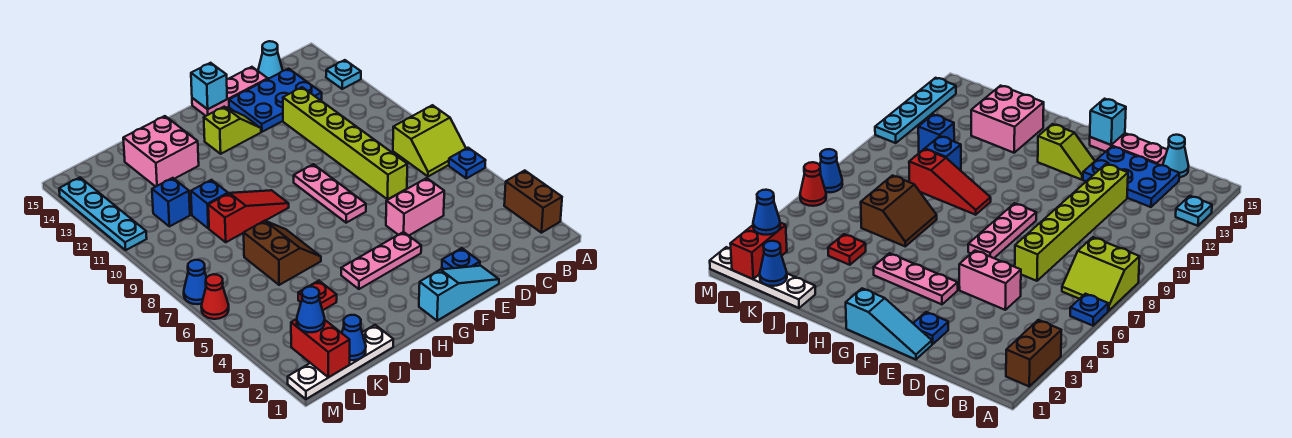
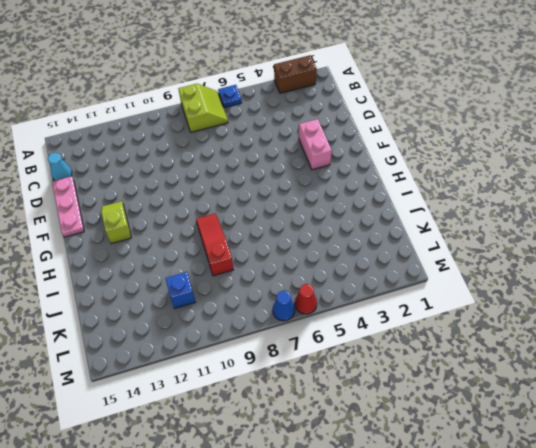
pink 1x2 brick [299,119,332,170] -> pink 1x2 brick moved to [386,178,444,236]
none -> cyan 1x1 plate [326,60,361,89]
none -> blue 2x3 plate [229,69,322,132]
none -> lime 1x6 brick [283,87,407,199]

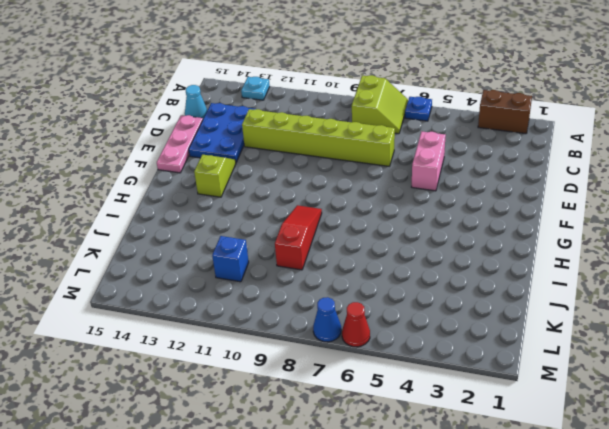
none -> cyan 1x3 slope [419,266,499,321]
none -> blue 1x1 plate [442,248,480,269]
none -> pink 1x3 plate [341,232,421,289]

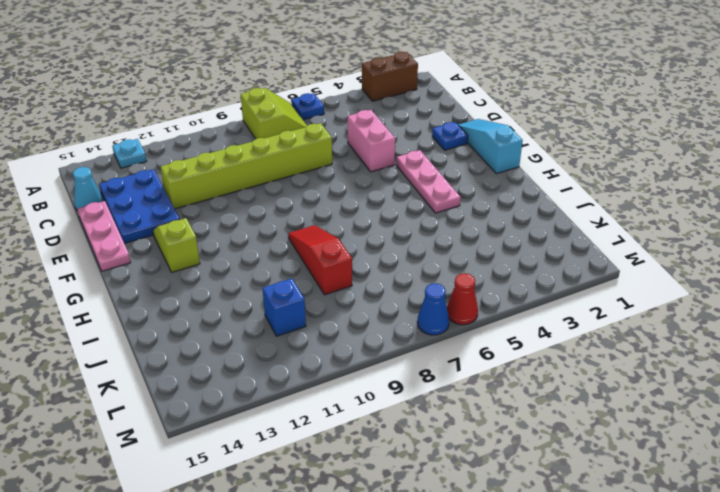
none -> pink 1x3 plate [294,164,366,223]
none -> brown 2x2 slope [244,221,321,285]
none -> pink 2x2 brick [123,116,199,187]

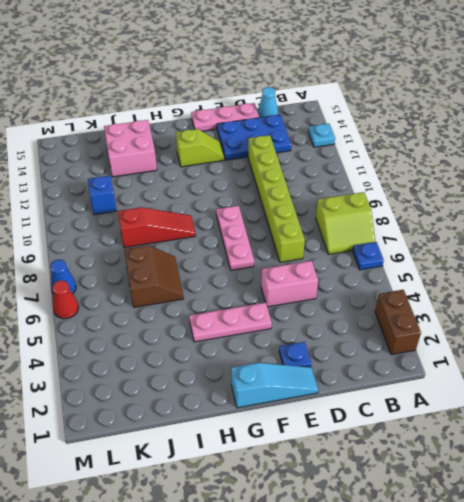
none -> white 1x4 plate [288,325,393,399]
none -> red 1x1 plate [298,281,337,310]
none -> blue 1x1 brick [191,180,228,228]

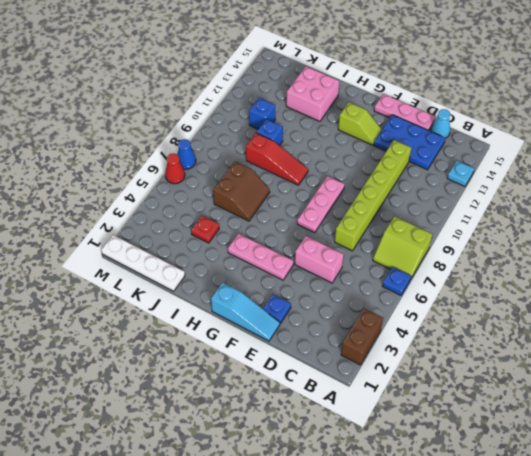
none -> cyan 1x4 plate [59,178,147,250]
none -> cyan 1x1 brick [191,63,227,109]
none -> blue 1x1 cone [342,315,366,360]

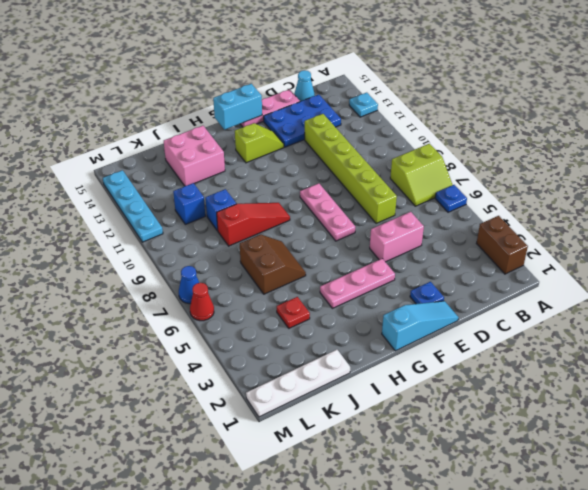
cyan 1x2 brick [213,84,262,130] -> cyan 1x1 brick [191,63,227,109]
none -> blue 1x1 cone [342,315,366,360]
none -> red 1x2 brick [291,319,350,377]
none -> blue 1x1 cone [297,287,325,332]

